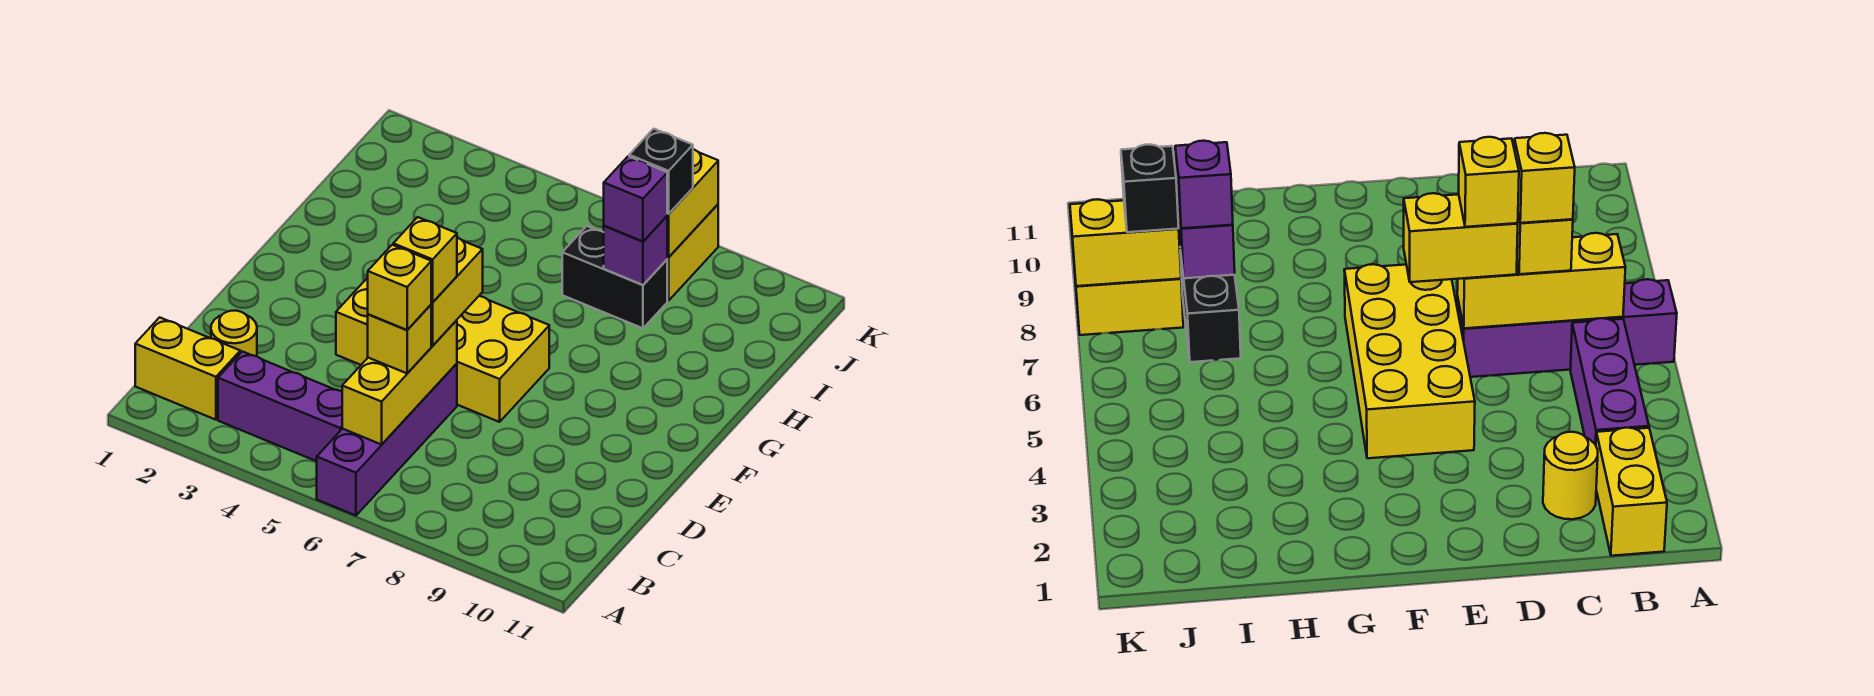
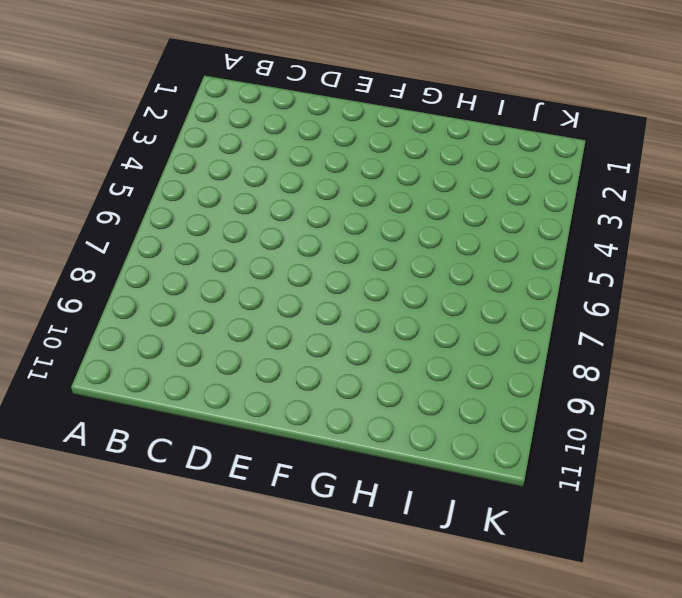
none -> purple 1x4 brick [317,364,457,516]
none -> yellow 1x2 brick [135,317,240,420]
none -> purple 1x3 brick [218,352,342,461]

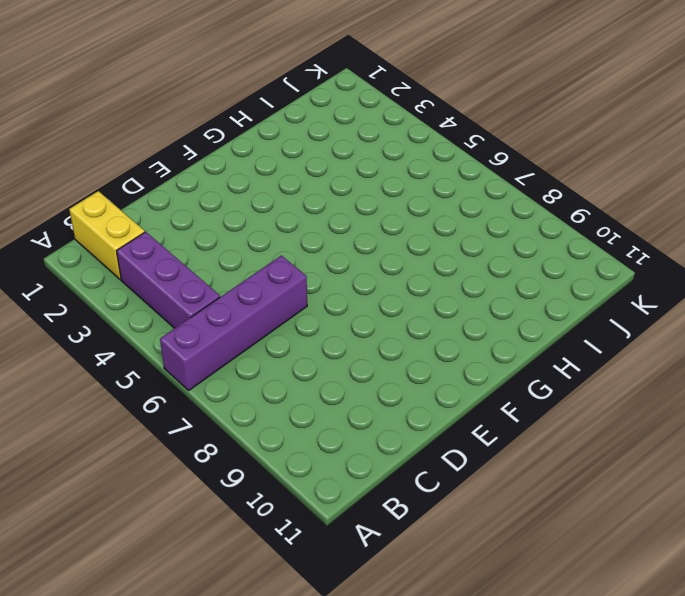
none -> yellow 1x1 round brick [211,311,257,356]
none -> yellow 2x4 brick [336,278,549,422]
none -> black 1x2 brick [562,226,667,328]

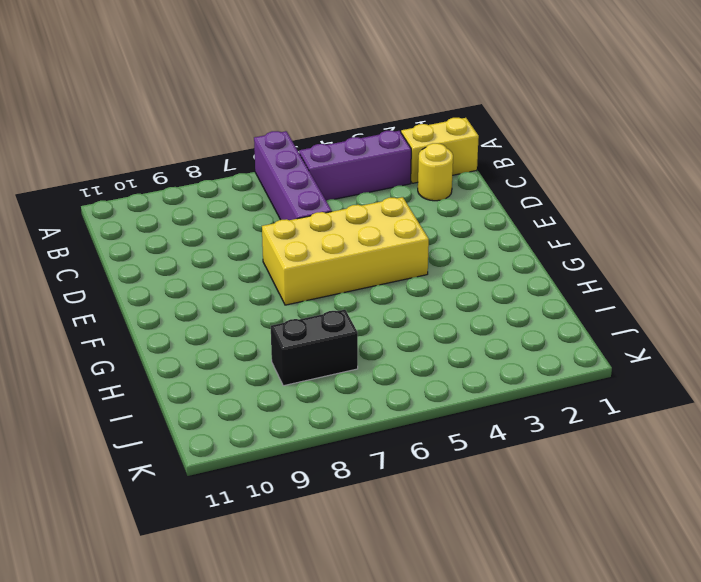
none -> yellow 1x2 brick [667,205,718,301]
none -> yellow 1x3 brick [342,320,457,445]
none -> purple 1x1 brick [604,216,667,285]

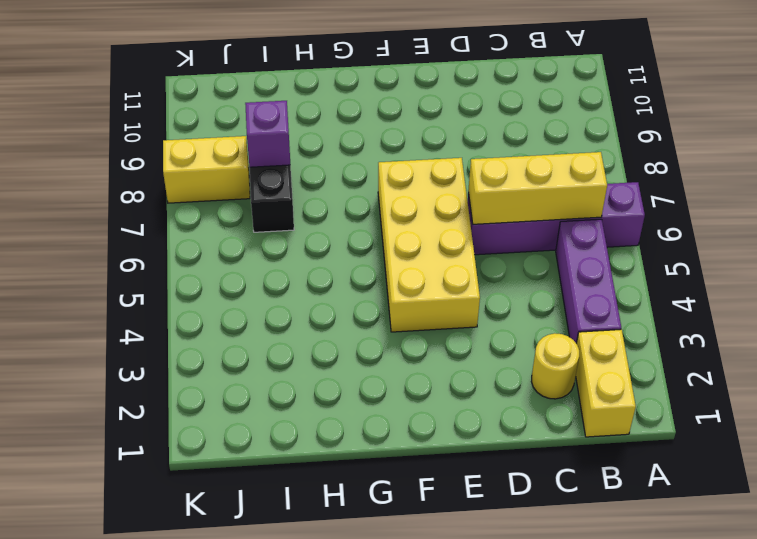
none -> yellow 1x2 brick [667,149,718,257]
none -> yellow 1x1 brick [368,305,431,373]
none -> yellow 1x2 brick [431,238,483,346]

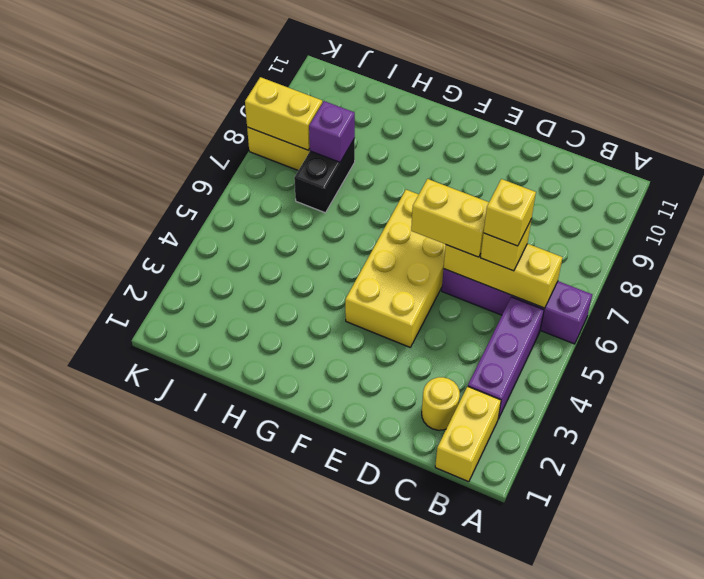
none -> purple 1x1 brick [604,156,667,241]
none -> black 1x1 brick [629,129,693,214]
none -> yellow 1x1 brick [393,217,457,302]

